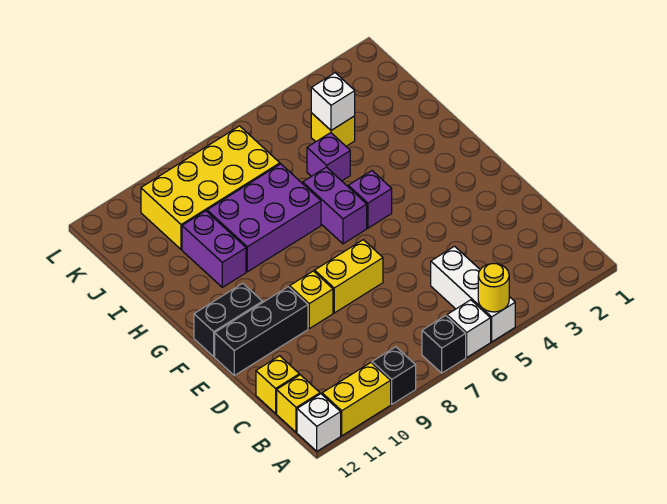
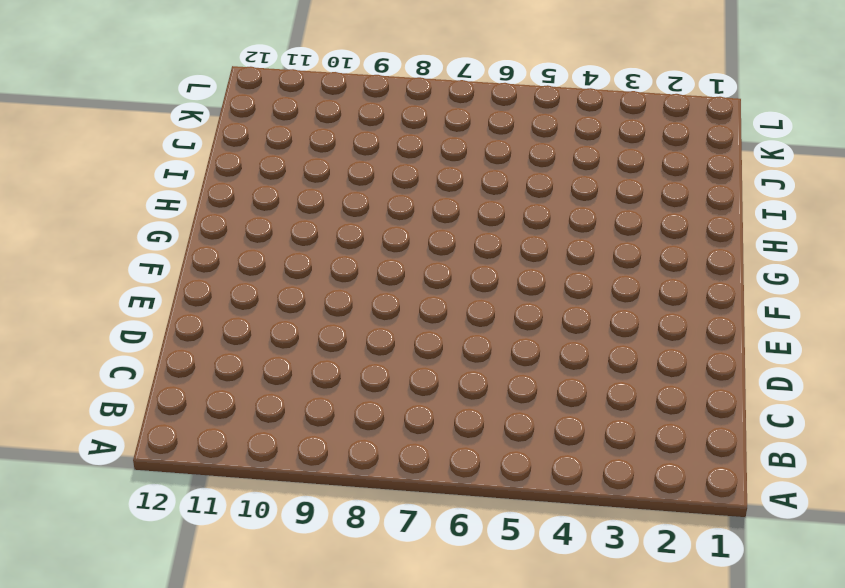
none -> white 1x3 brick [431,246,515,342]
none -> white 1x1 brick [447,300,491,357]
none -> black 1x1 brick [422,316,466,373]

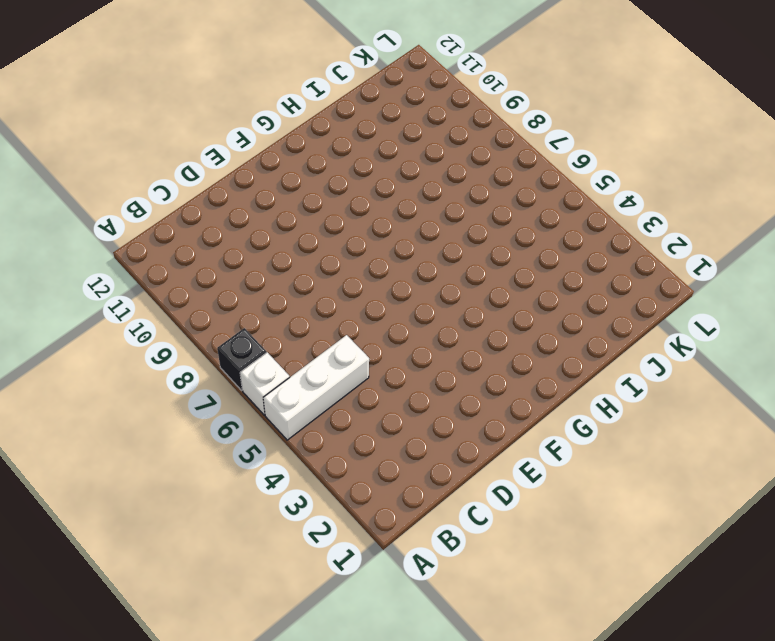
none -> black 1x1 brick [372,347,416,404]
none -> yellow 1x2 brick [322,363,391,436]
none -> white 1x1 brick [297,394,341,451]

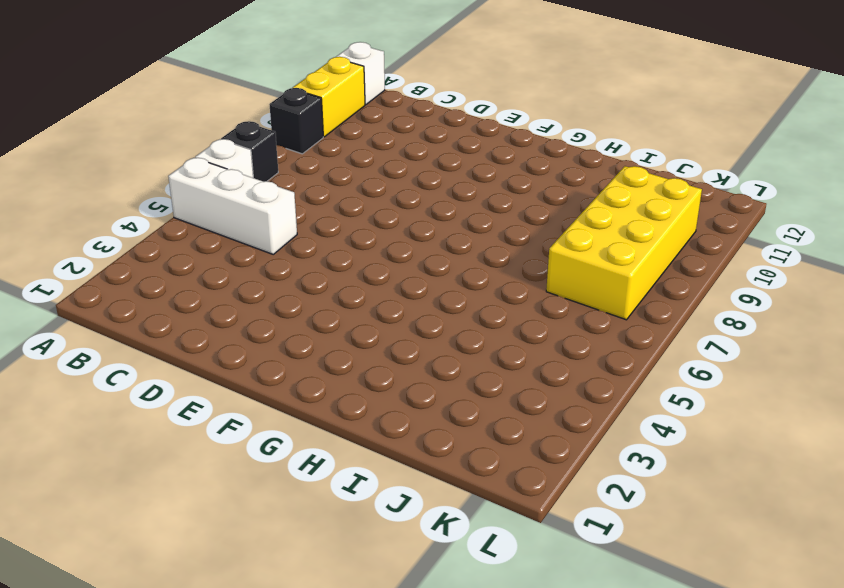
none -> yellow 1x1 brick [277,375,320,432]
none -> yellow 1x1 brick [256,356,299,413]
none -> yellow 1x2 brick [315,240,383,313]

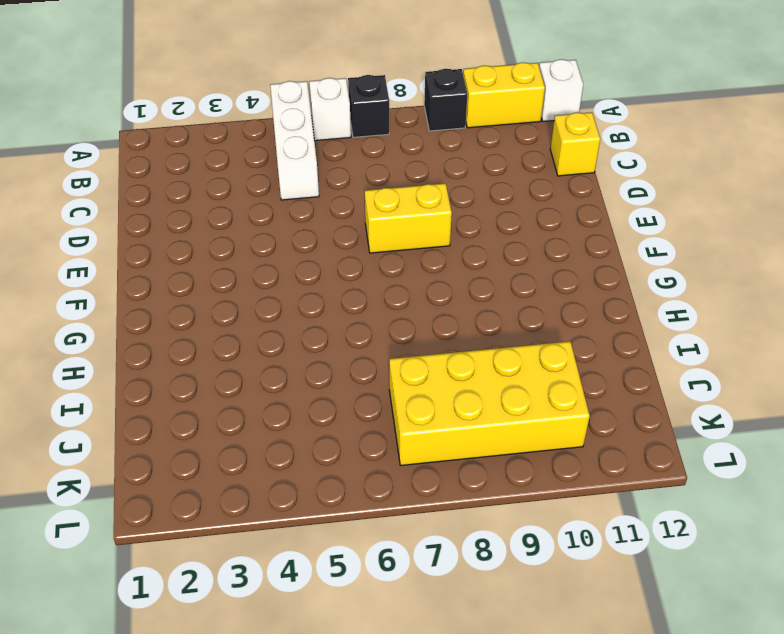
none -> yellow 1x1 brick [277,375,320,432]
none -> yellow 1x1 brick [290,271,333,329]
none -> black 1x3 brick [215,287,308,375]

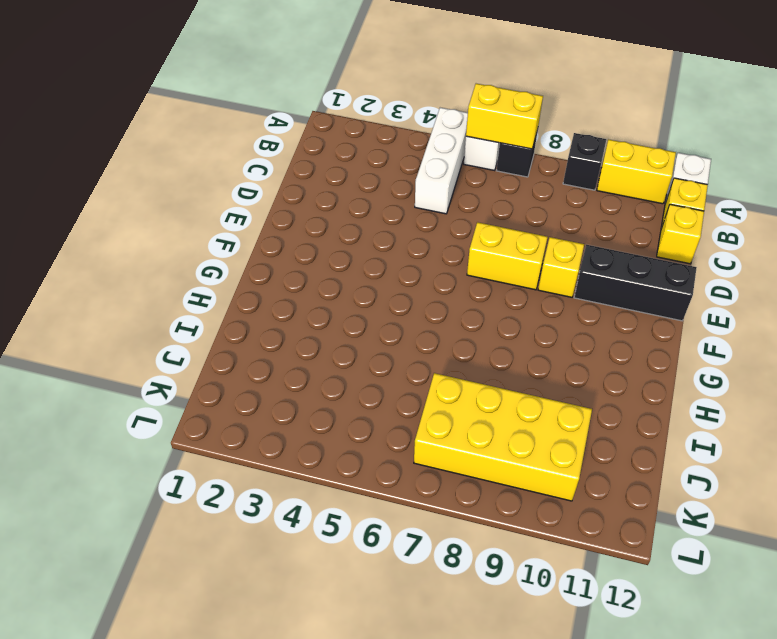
yellow 1x2 brick [466,84,543,149] -> none
none -> black 1x2 brick [194,283,262,356]
none -> purple 1x1 brick [348,171,392,228]
none -> purple 1x2 brick [303,167,367,244]

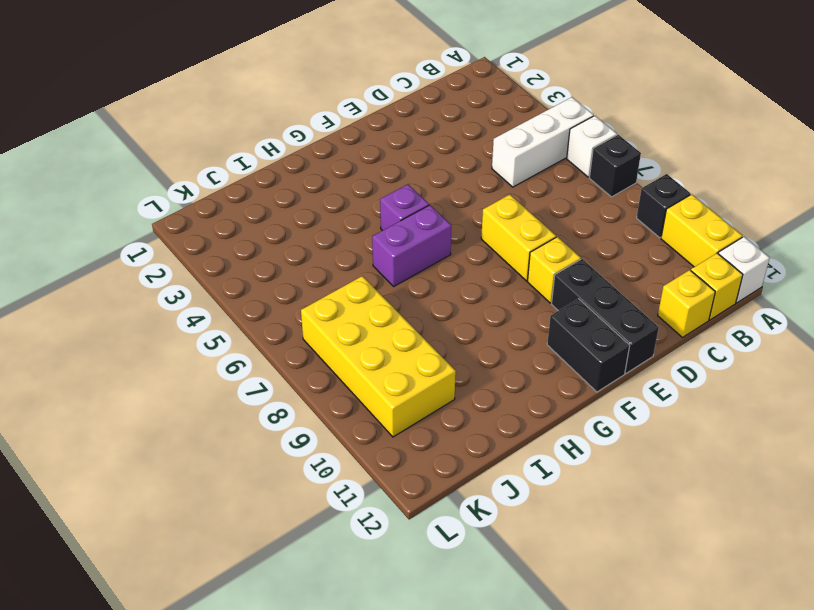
none -> purple 2x3 brick [207,164,321,272]
none -> purple 1x2 brick [182,211,246,287]
none -> purple 1x1 brick [307,133,350,181]

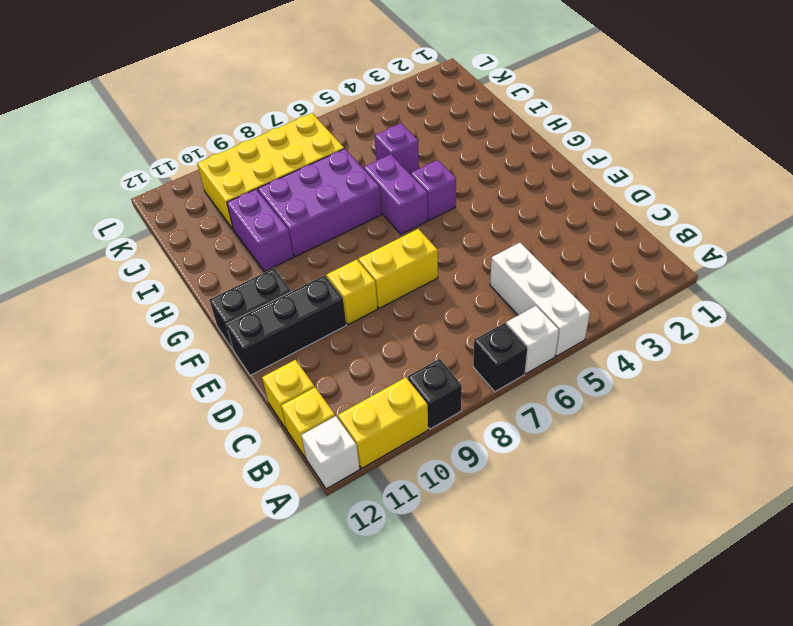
none -> yellow 1x1 brick [311,113,355,146]
none -> yellow 1x1 round brick [478,263,509,312]
none -> white 1x1 brick [311,73,355,130]

